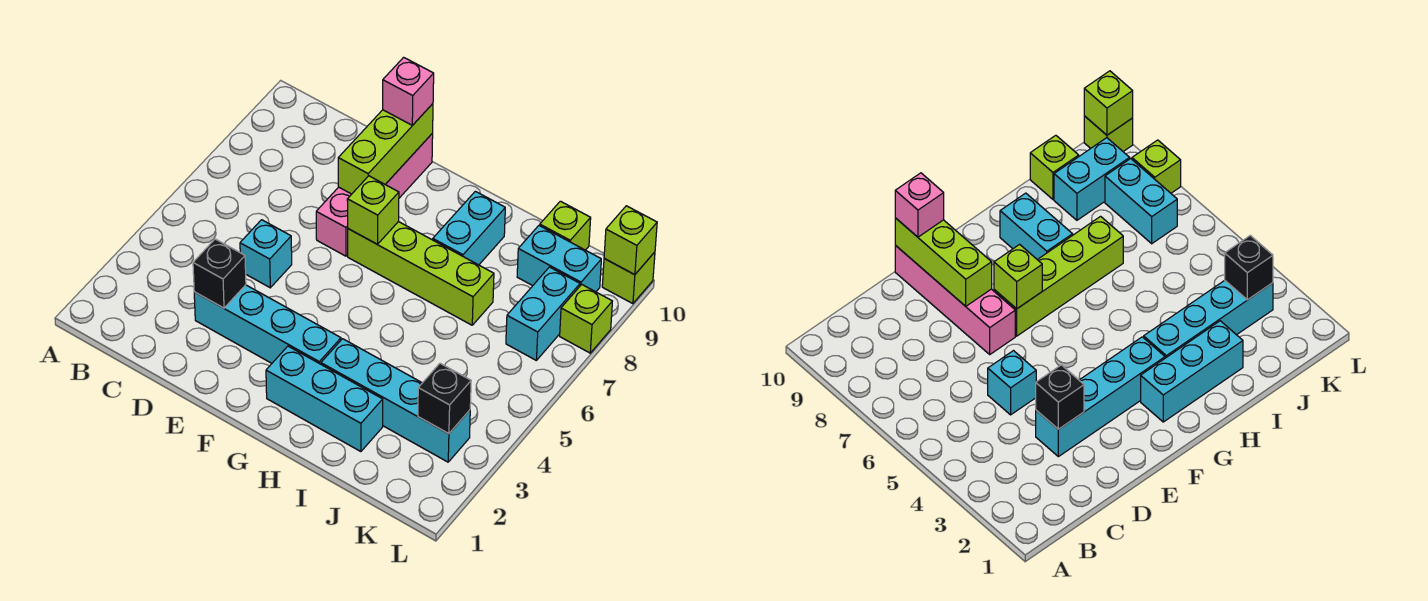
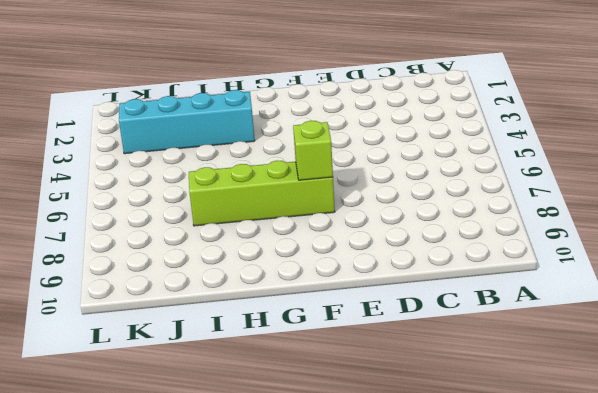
none -> cyan 1x4 brick [194,285,341,364]
none -> cyan 1x1 brick [240,220,292,288]
none -> pink 1x4 brick [316,133,433,256]

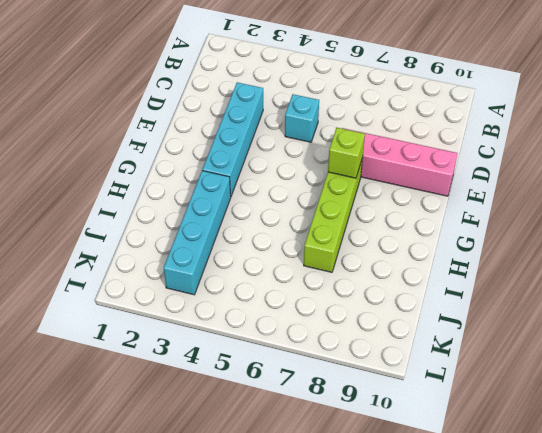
none -> cyan 1x3 brick [266,346,383,452]
none -> cyan 1x2 brick [433,191,505,265]
none -> cyan 1x2 brick [517,225,601,292]

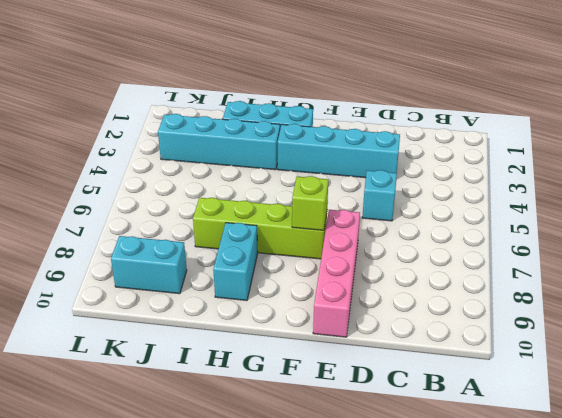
none -> lime 1x1 brick [540,201,591,250]
none -> cyan 1x2 brick [506,267,580,360]
none -> lime 1x1 brick [560,285,612,353]

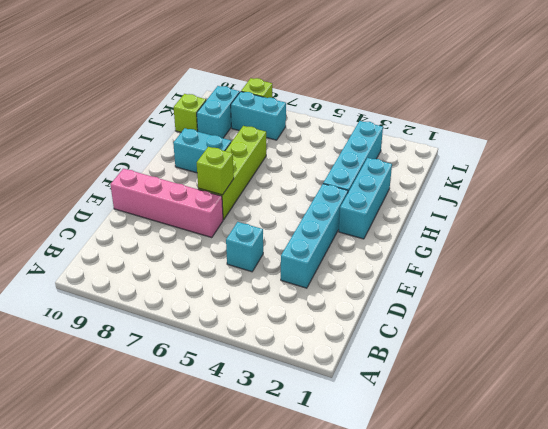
none -> lime 1x1 brick [602,252,655,304]
none -> black 1x1 brick [193,239,246,308]
none -> lime 1x3 brick [338,104,433,194]

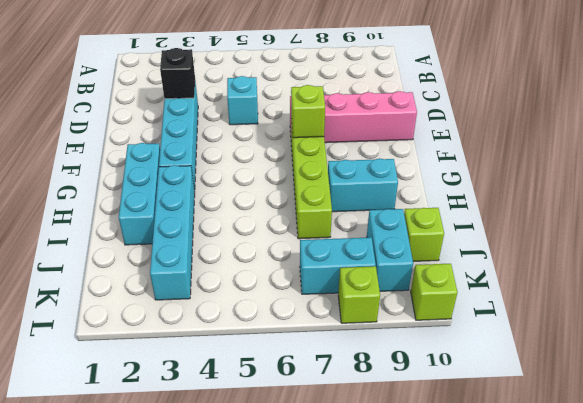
none -> lime 1x3 brick [338,104,433,194]
none -> black 1x1 brick [418,363,471,434]
none -> lime 1x1 brick [604,206,657,275]

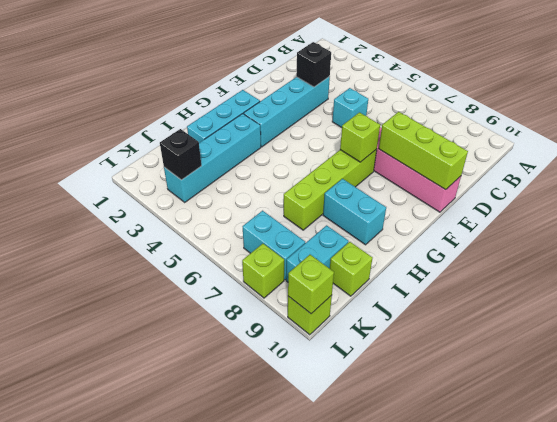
none -> pink 1x1 brick [383,57,434,125]

